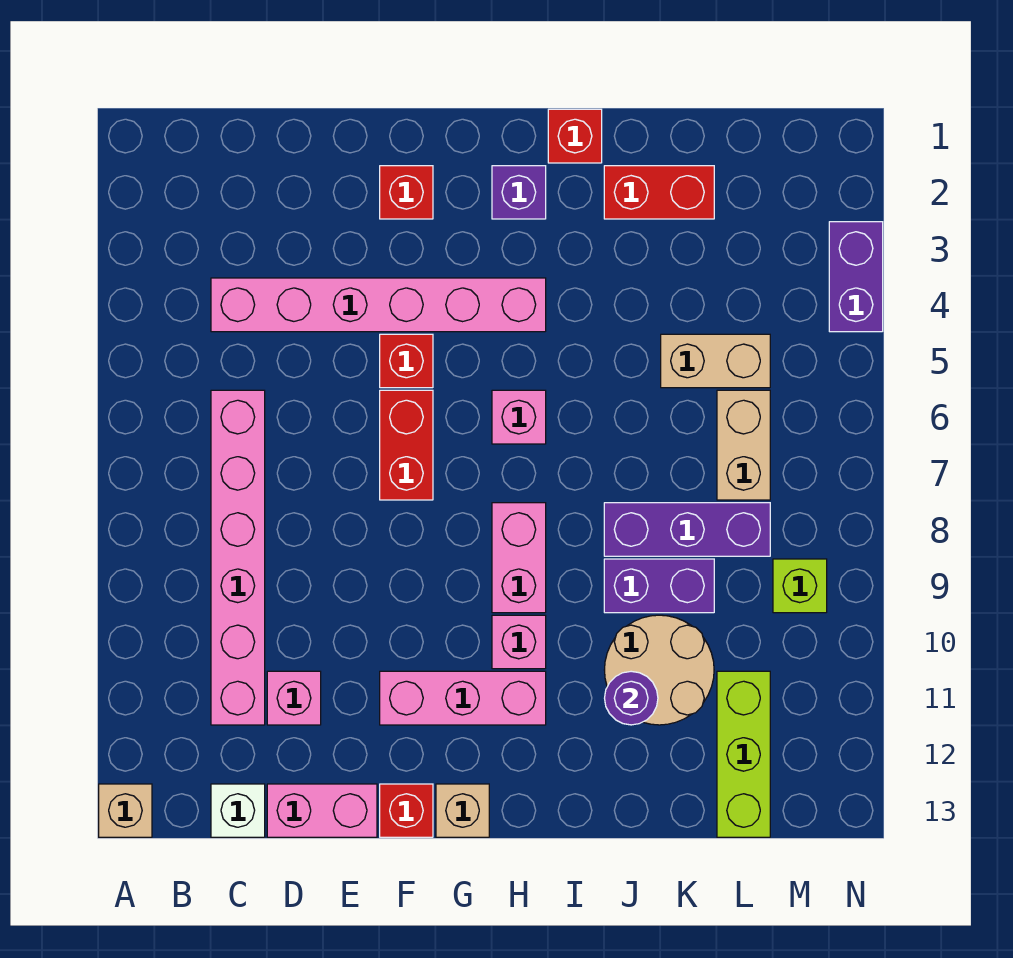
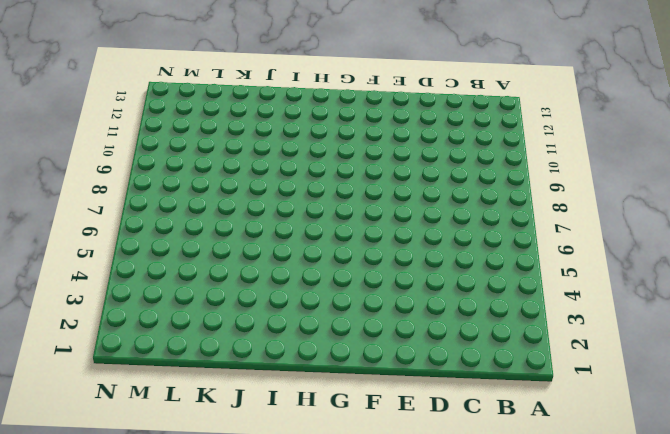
none -> tan 1x1 brick [99,784,152,837]
none -> pink 1x6 brick [211,278,546,332]
none -> pink 1x6 brick [211,390,265,725]

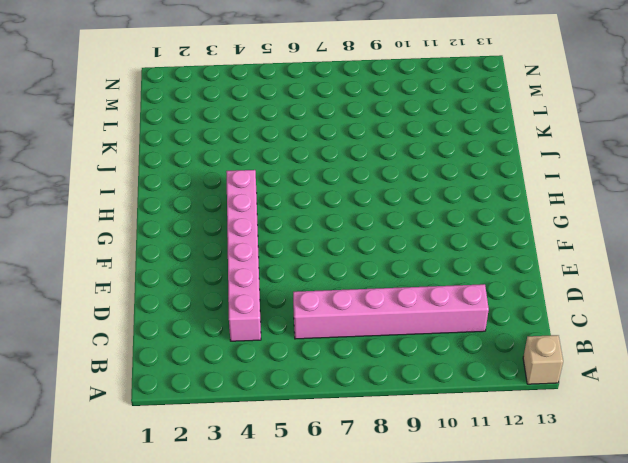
none -> white 1x1 brick [211,784,265,837]
none -> pink 1x1 brick [267,671,321,725]
none -> pink 1x2 brick [267,784,377,837]

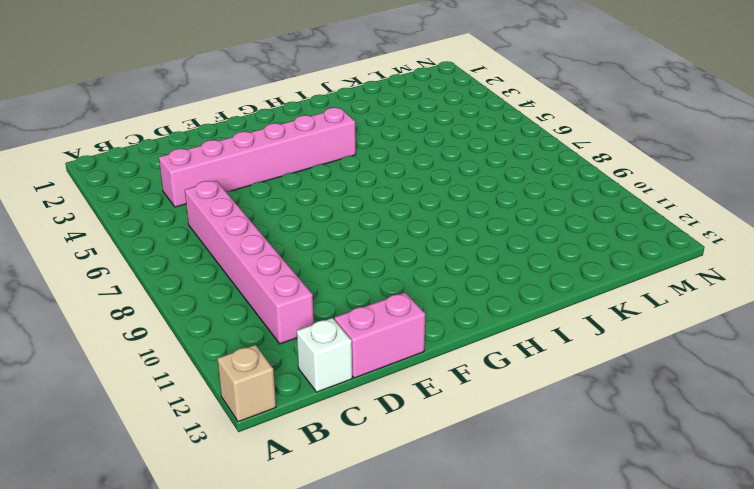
none -> pink 1x1 brick [267,671,321,725]
none -> red 1x1 brick [380,166,433,219]
none -> red 1x1 brick [380,334,433,388]

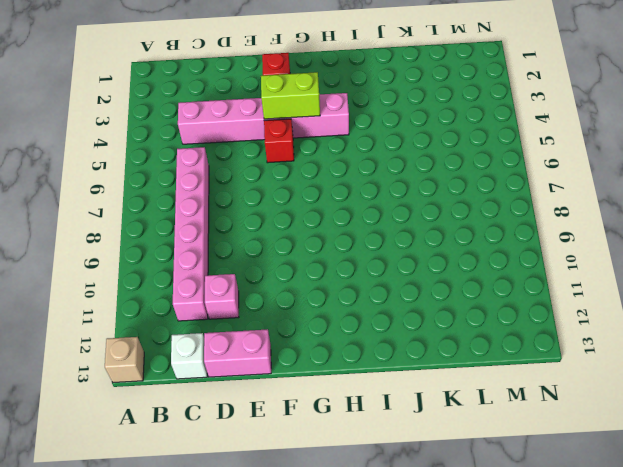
lime 1x2 brick [261,72,320,119] -> none
none -> red 1x2 brick [380,390,433,500]
none -> pink 1x3 brick [380,671,546,725]
none -> red 1x1 brick [380,784,433,837]

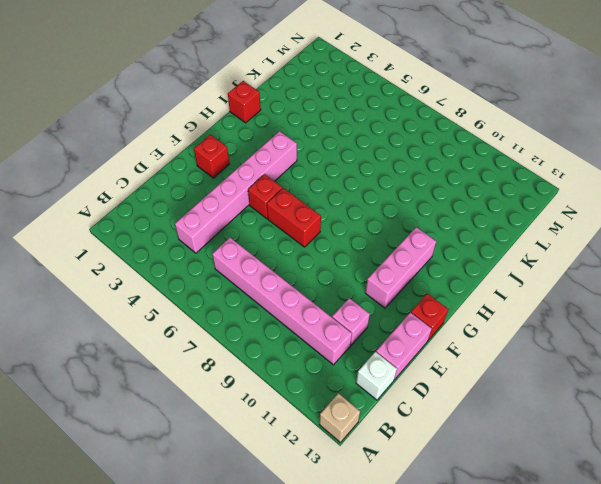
none -> tan 1x1 brick [436,784,489,837]
none -> purple 1x1 brick [492,166,546,219]
none -> pink 1x1 brick [492,390,546,444]

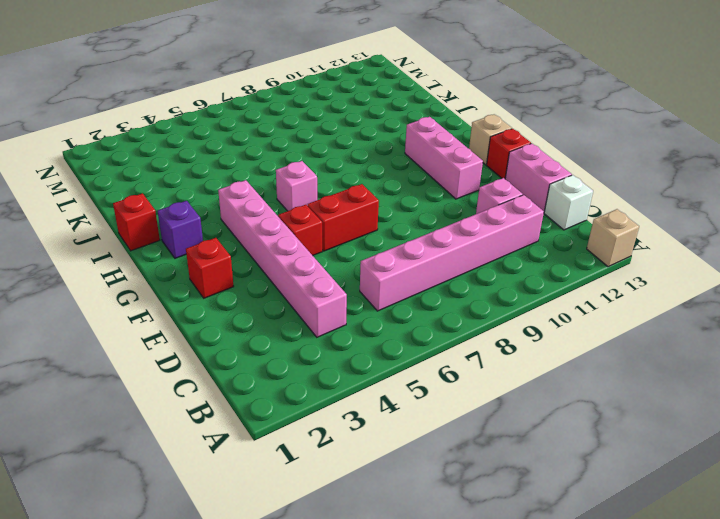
none -> pink 1x2 brick [492,503,546,613]
none -> pink 1x1 brick [492,615,546,669]
none -> red 1x2 brick [604,166,714,219]

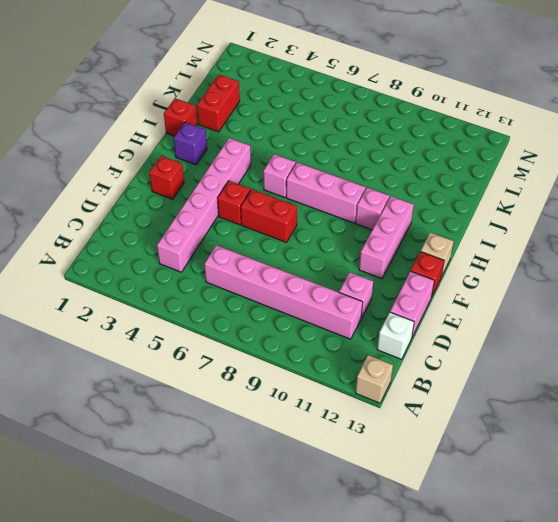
pink 1x3 brick [286,162,366,223] -> pink 1x2 brick [492,503,546,613]
none -> purple 1x3 brick [604,503,770,556]
none -> purple 1x2 brick [604,559,714,613]
none -> tan 2x2 round brick [605,615,714,725]

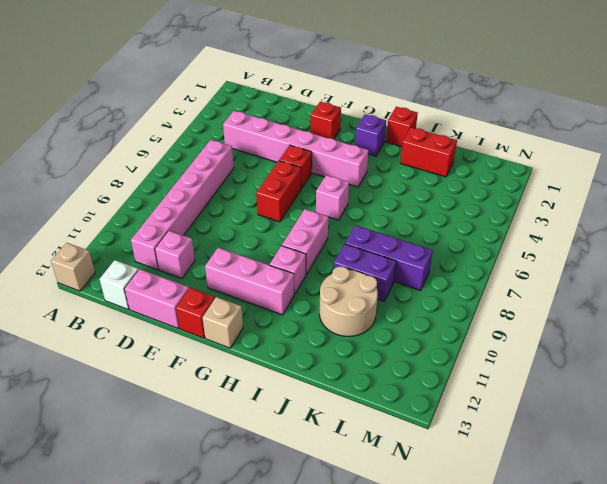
none -> tan 1x2 brick [661,334,770,388]
none -> tan 1x2 brick [717,390,770,500]
none -> lime 1x3 brick [717,671,770,837]

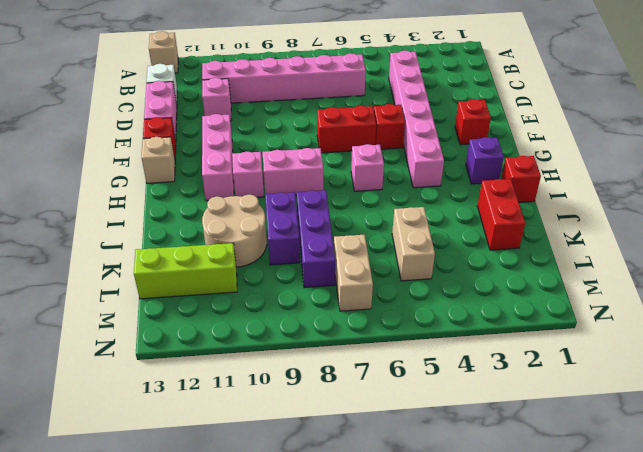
tan 1x2 brick [334,235,373,311] -> tan 1x2 brick turned to [717,390,770,500]
none -> lime 1x1 brick [773,559,827,613]
none -> purple 1x2 brick [829,222,883,332]
none -> purple 1x1 round brick [605,671,658,725]

